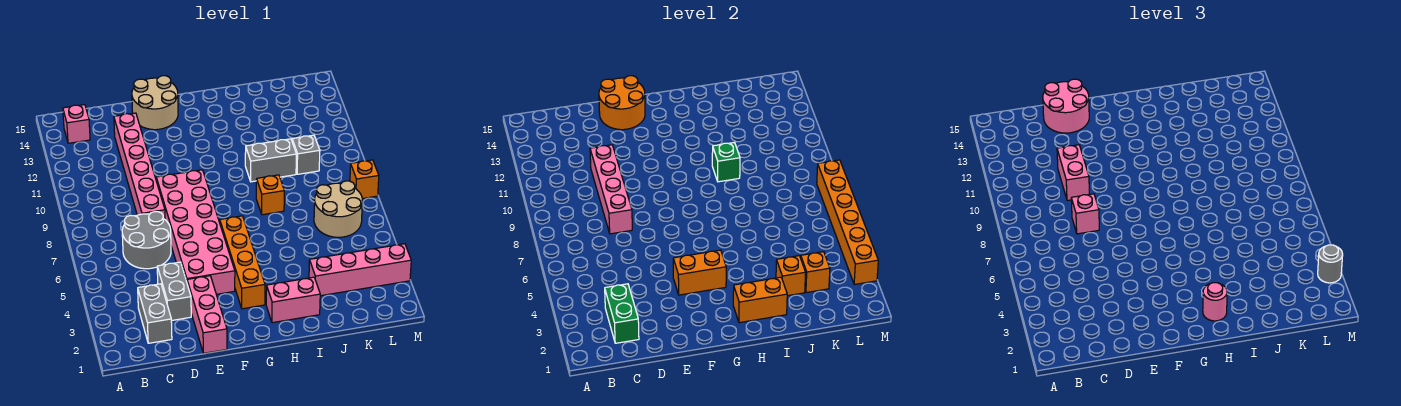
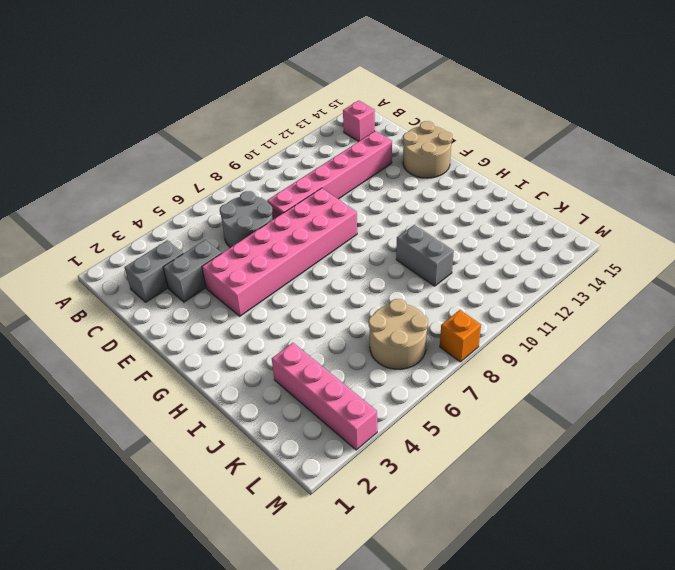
none -> pink 1x3 brick [187,276,227,353]
none -> orange 1x4 brick [220,216,265,309]
none -> pink 1x2 brick [266,277,320,323]
none -> orange 1x1 brick [256,175,284,215]

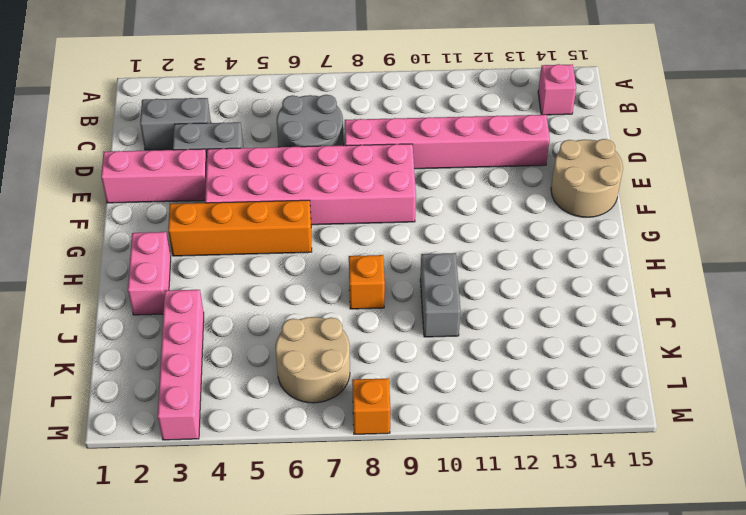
none -> grey 1x1 brick [292,135,320,174]
none -> green 1x2 brick [605,284,639,343]
none -> pink 1x4 brick [590,145,632,234]
none -> orange 2x2 round brick [599,76,645,130]

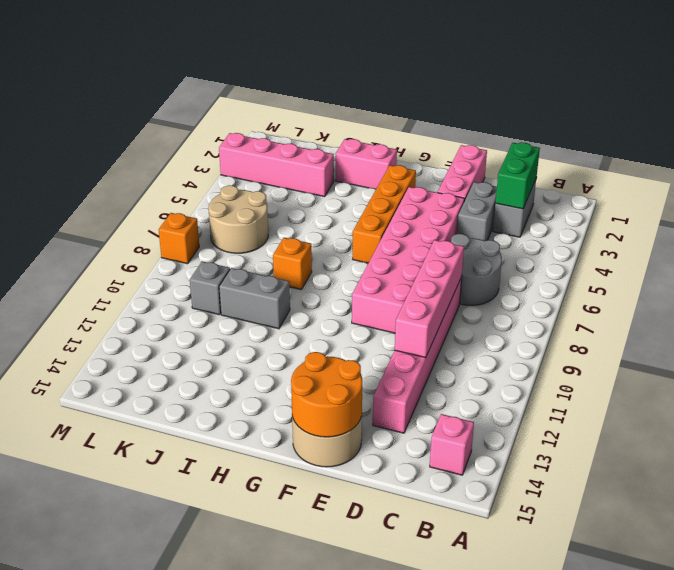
none -> orange 1x2 brick [673,250,726,295]
none -> orange 1x2 brick [733,277,787,323]
none -> green 1x1 brick [712,143,740,182]
none -> orange 1x1 brick [776,256,806,296]

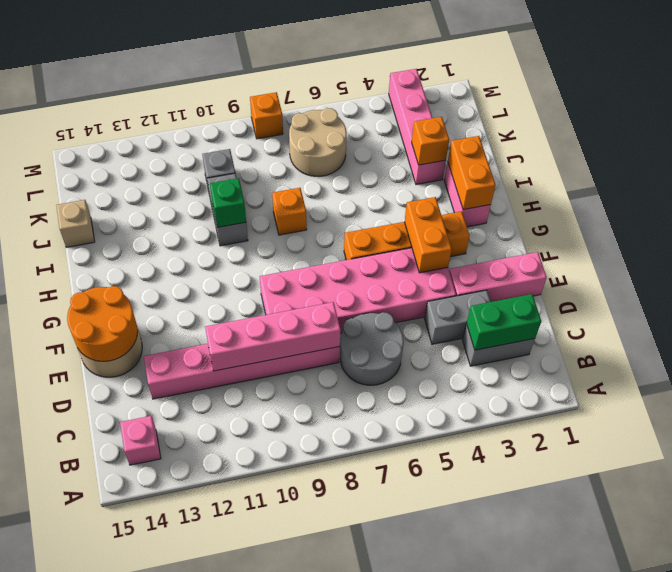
tan 1x1 brick [56,200,95,248] -> none
none -> orange 1x1 brick [801,252,830,293]
none -> orange 1x6 brick [817,160,878,285]
none -> pink 1x1 brick [1071,194,1099,234]
none -> pink 1x2 brick [1057,145,1089,201]

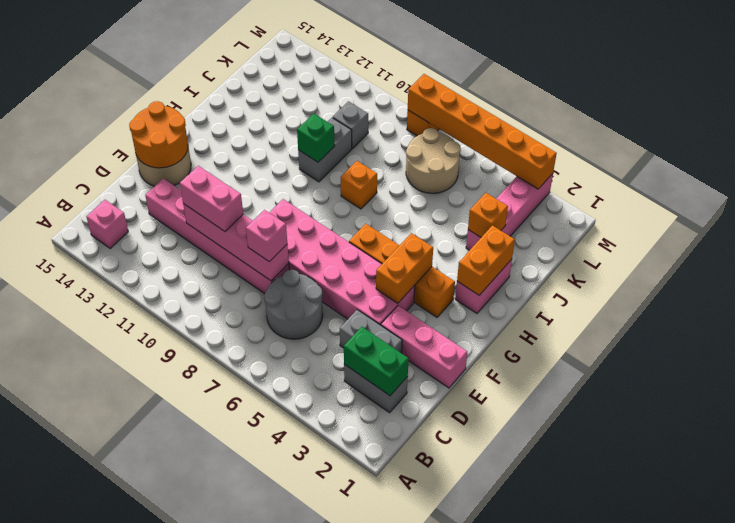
none -> orange 1x1 brick [801,252,830,293]
none -> pink 2x2 round brick [1043,79,1089,133]
none -> pink 1x1 round brick [1203,283,1227,321]
none -> grey 1x1 round brick [1318,245,1343,283]

